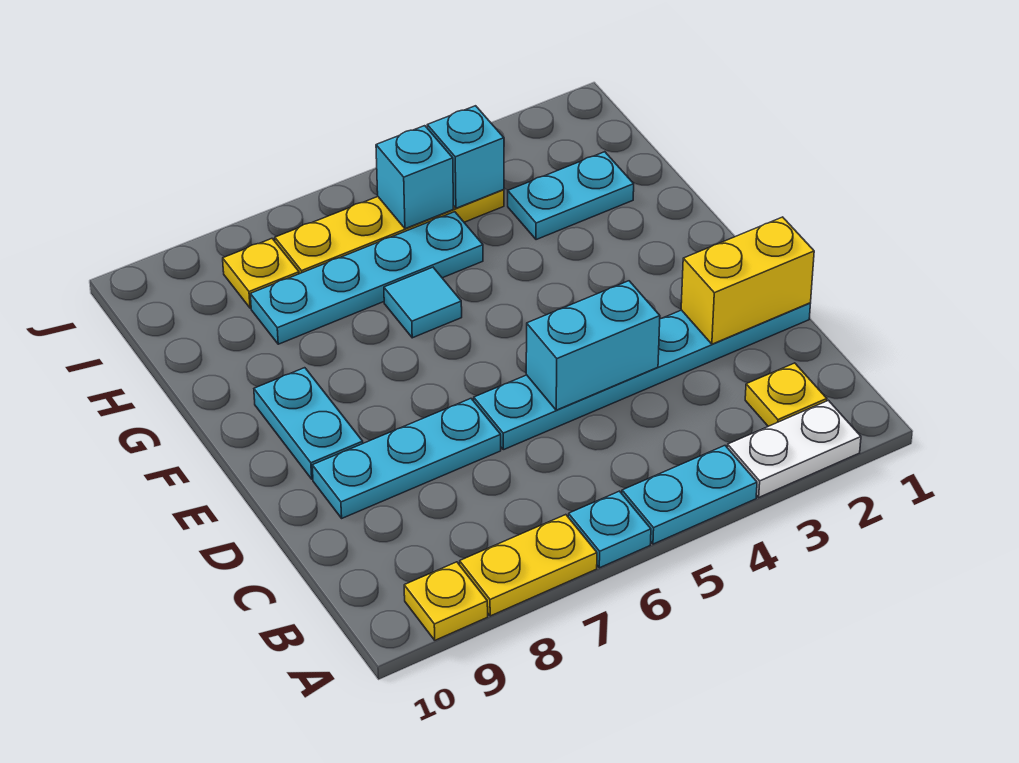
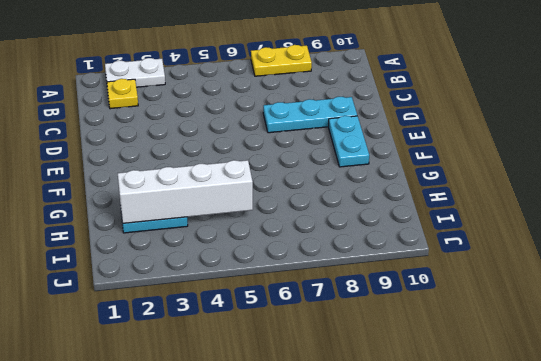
white 1x4 brick [118,160,253,223] -> none
none -> cyan 1x2 plate [622,446,757,544]
none -> cyan 1x1 plate [568,491,651,568]
none -> yellow 1x1 plate [404,562,488,640]

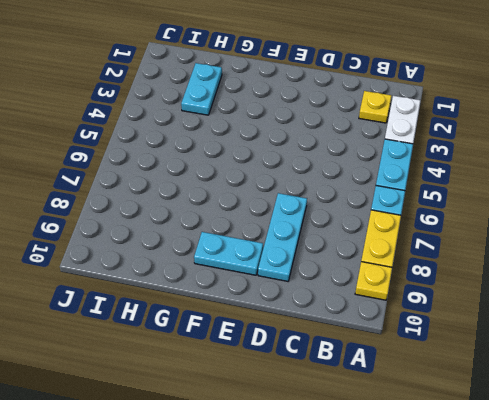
none -> cyan 1x6 plate [474,303,811,450]
none -> cyan 1x1 tile [384,267,462,338]
none -> cyan 1x4 plate [250,212,483,344]

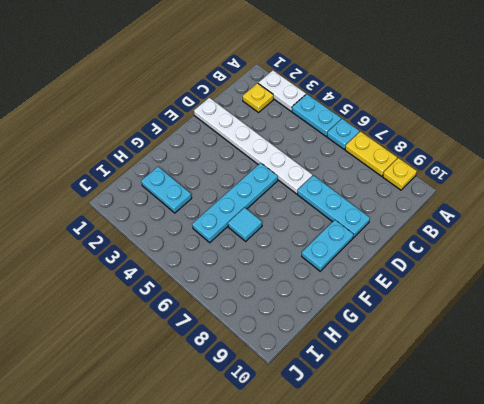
white 1x6 plate [194,98,312,194] -> cyan 1x6 plate [474,303,811,450]
cyan 1x4 plate [192,163,278,243] -> cyan 1x4 plate turned to [250,212,483,344]
none -> yellow 1x4 plate [275,190,504,274]
none -> yellow 1x1 plate [223,239,299,308]
none -> yellow 1x2 brick [681,217,814,344]

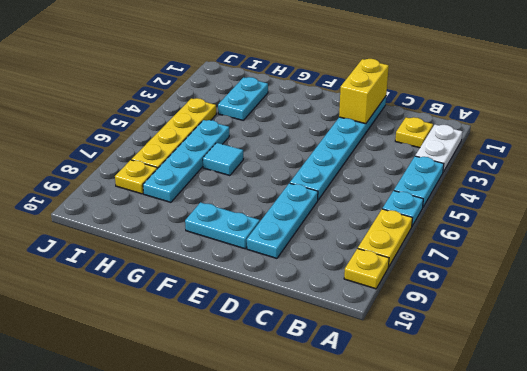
none -> cyan 1x2 brick [526,281,660,410]
none -> cyan 1x1 brick [427,106,504,208]
none -> cyan 1x1 brick [376,126,453,229]

